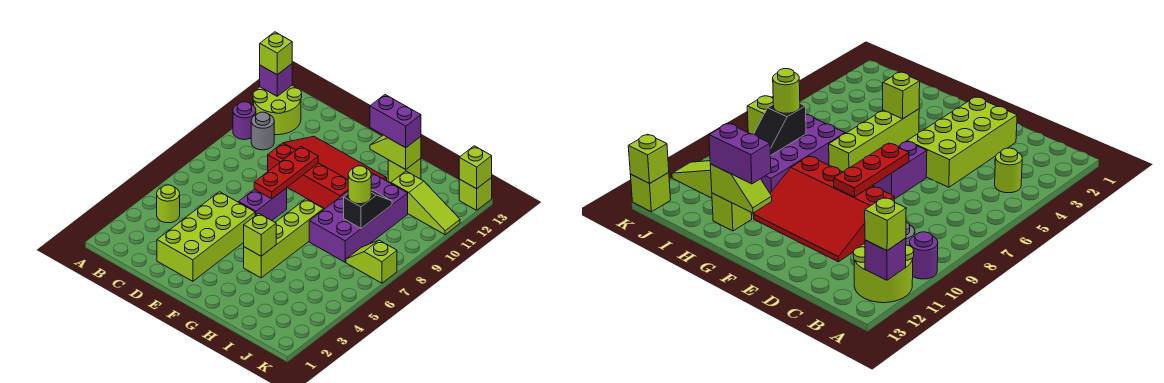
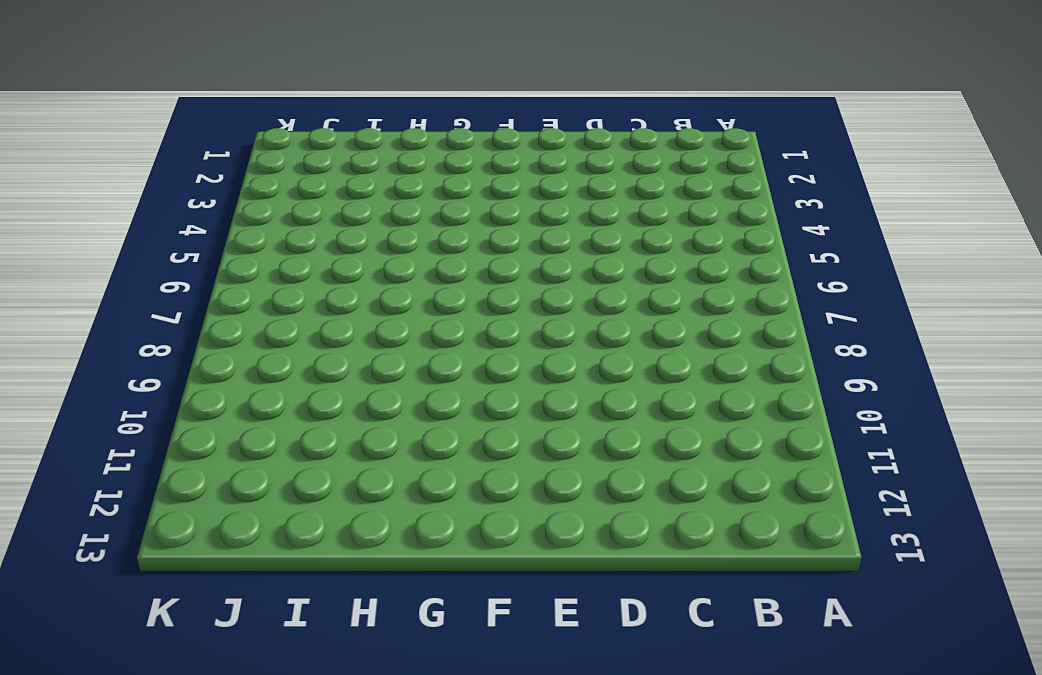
none -> purple 1x1 round brick [233,102,256,140]
none -> lime 2x2 round brick [253,85,302,135]
none -> lime 1x1 round brick [157,185,180,223]

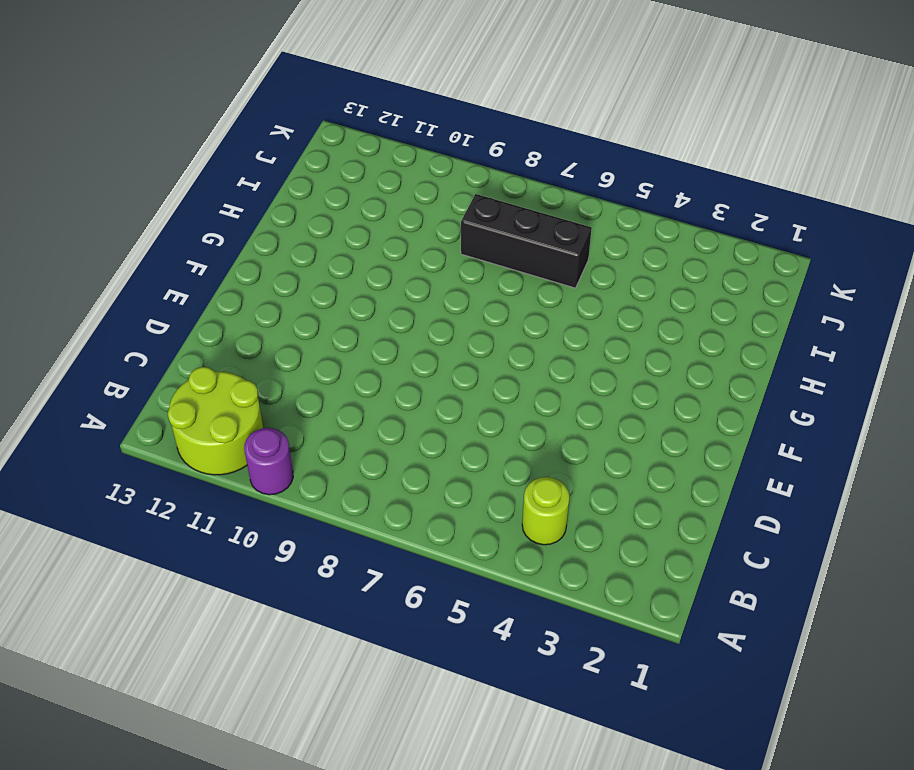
black 1x3 brick [461,194,592,288] -> purple 2x4 brick [309,173,408,262]
none -> grey 1x1 round brick [251,112,274,150]
none -> lime 2x4 brick [157,192,255,281]
none -> red 3x4 slope [268,136,387,209]

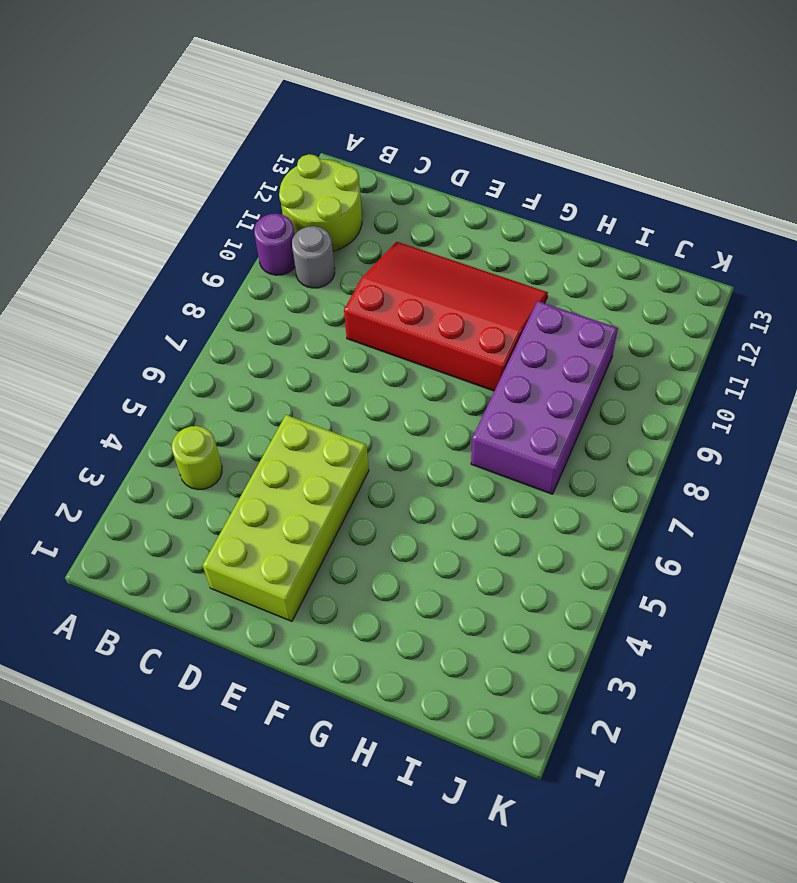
none -> purple 1x2 brick [239,188,287,221]
none -> lime 1x4 brick [244,199,324,278]
none -> lime 1x1 brick [388,158,421,183]

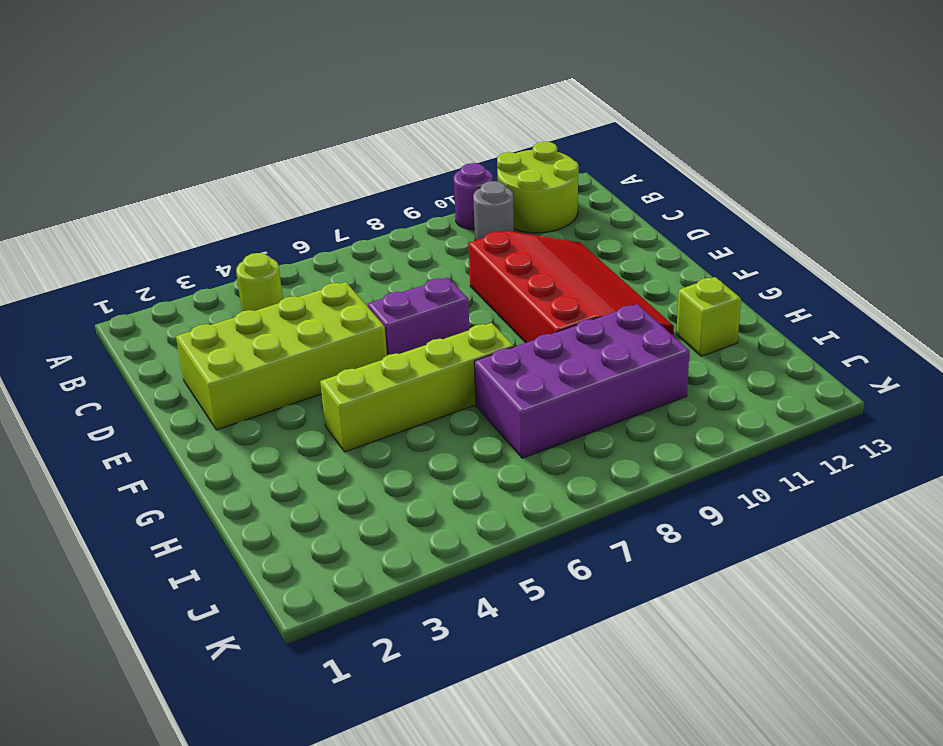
none -> lime 1x3 slope [391,171,460,235]
none -> lime 1x2 slope [346,240,397,283]
none -> lime 1x1 brick [459,178,492,210]

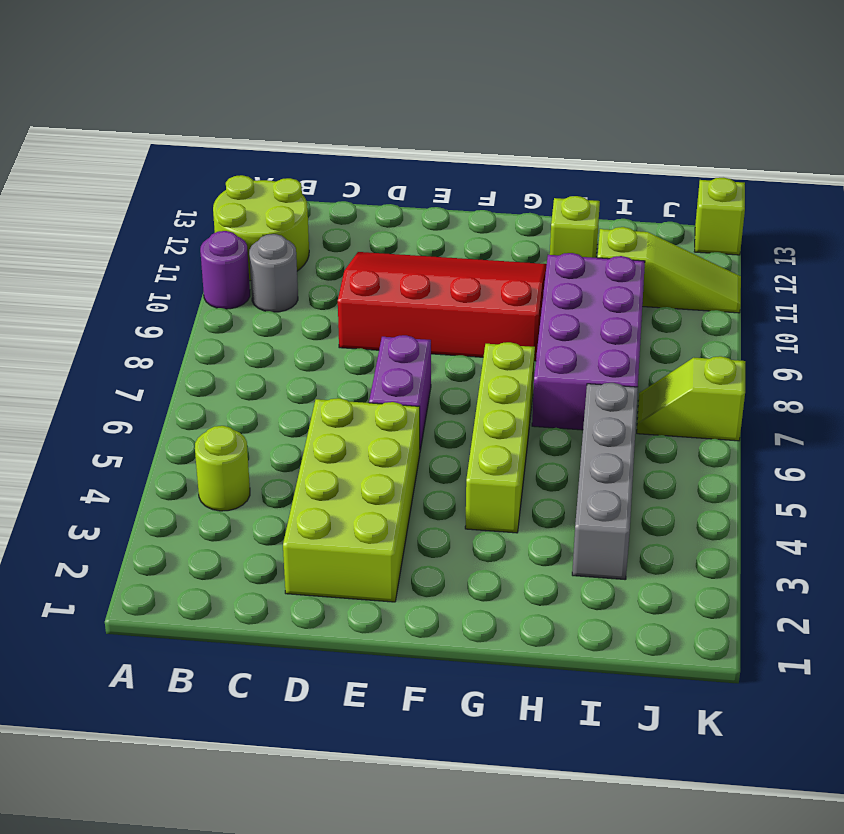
grey 1x4 brick [572,383,638,580] -> none
none -> purple 1x1 brick [260,64,292,96]
none -> red 1x3 plate [254,147,318,199]
none -> lime 1x1 brick [244,213,276,256]

